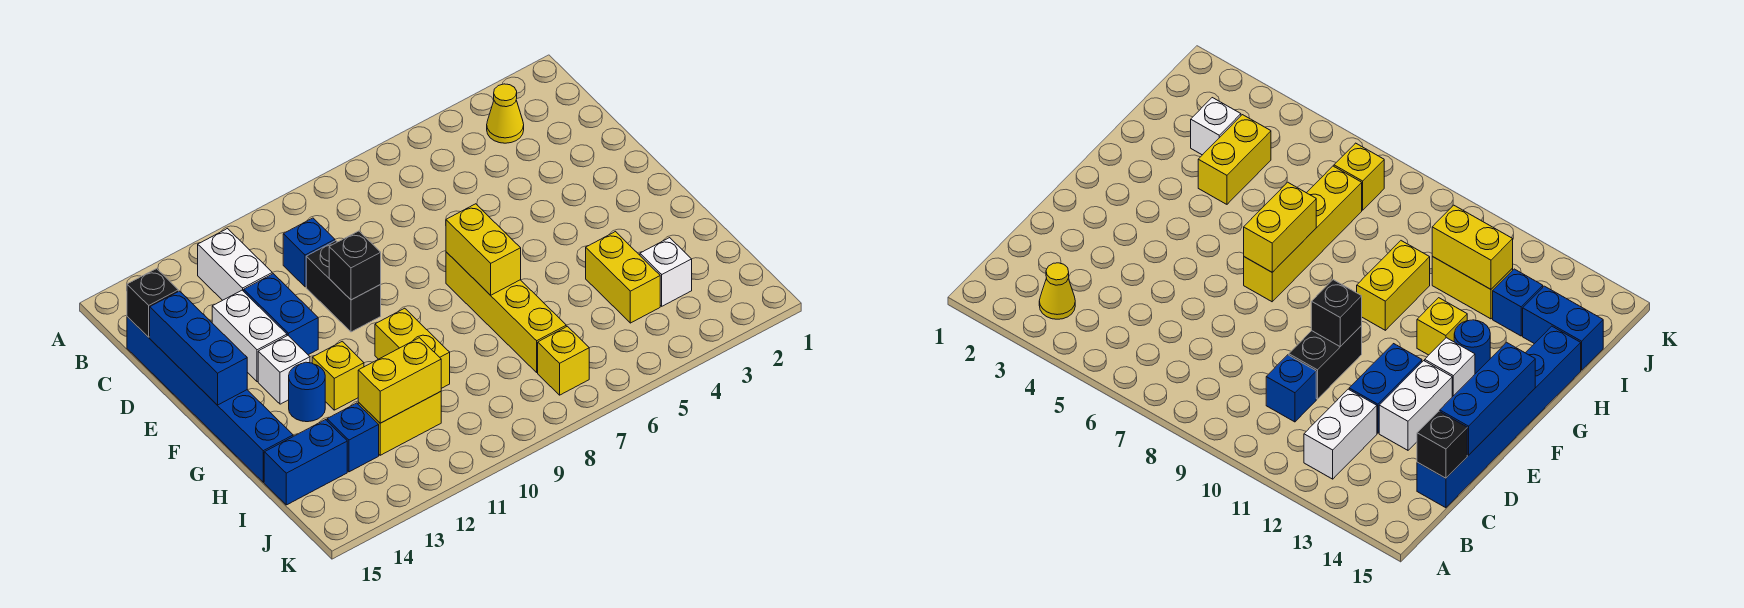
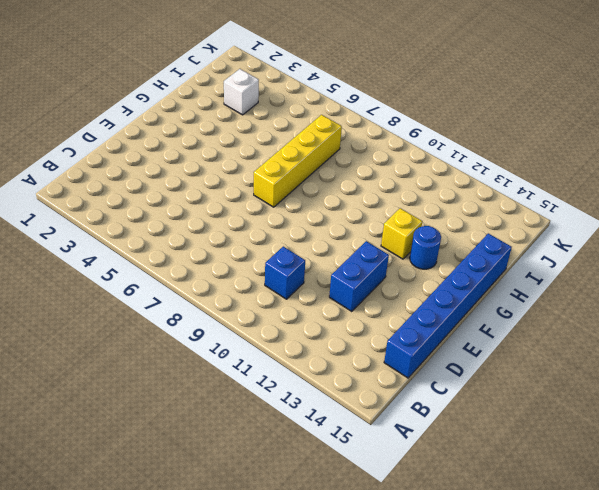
none -> yellow 1x1 cone [487,84,524,143]
none -> white 1x2 brick [198,229,272,300]
none -> black 1x2 brick [306,241,381,332]

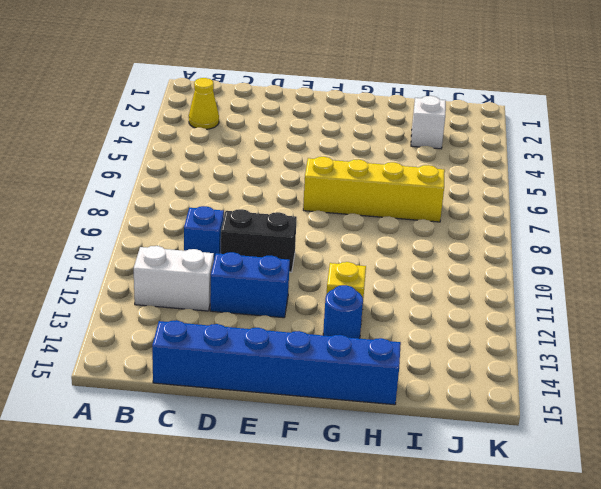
none -> white 1x2 brick [212,290,287,382]
none -> white 1x1 brick [258,336,310,404]
none -> yellow 1x2 brick [375,308,450,388]

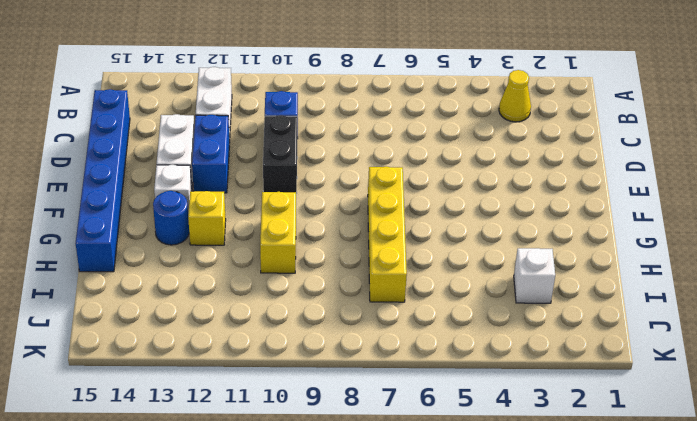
none -> yellow 1x2 brick [586,232,660,323]
none -> yellow 1x2 brick [358,392,441,455]
none -> blue 1x1 brick [327,403,379,472]

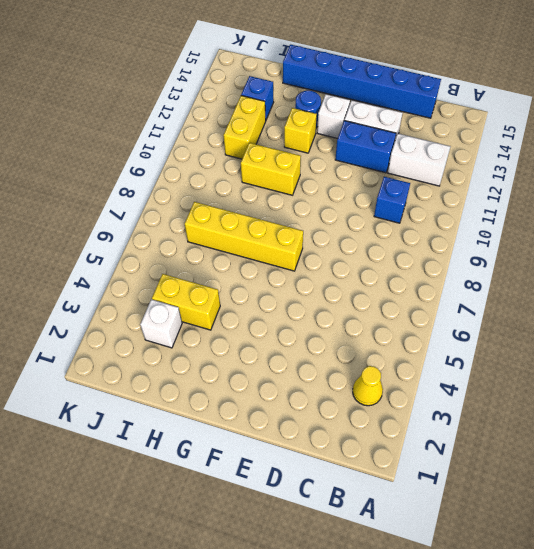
none -> black 1x2 brick [306,241,381,332]
none -> blue 1x2 brick [264,420,347,505]
none -> yellow 1x1 brick [538,326,589,395]

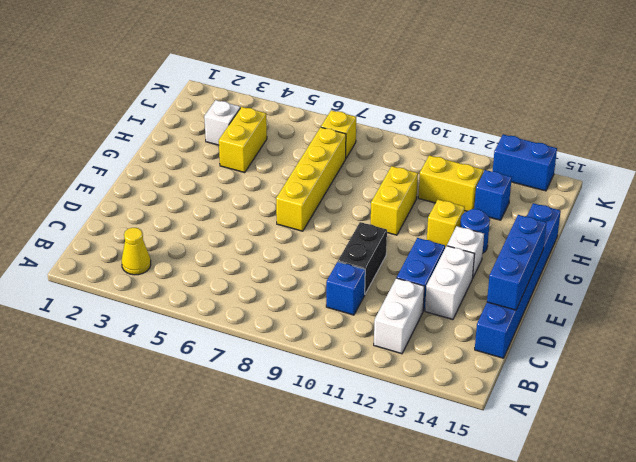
blue 1x2 brick [493,135,557,191] -> blue 1x2 brick moved to [264,420,347,505]
none -> black 1x1 brick [127,269,179,337]
none -> black 1x1 brick [329,231,381,300]
none -> yellow 1x2 brick [446,204,521,295]

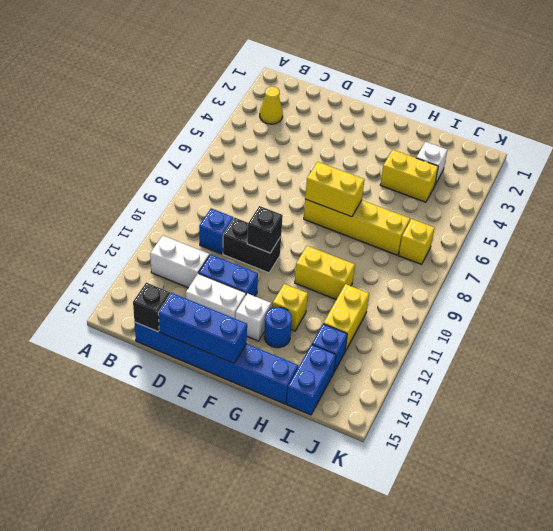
none -> yellow 1x2 brick [358,338,441,423]

